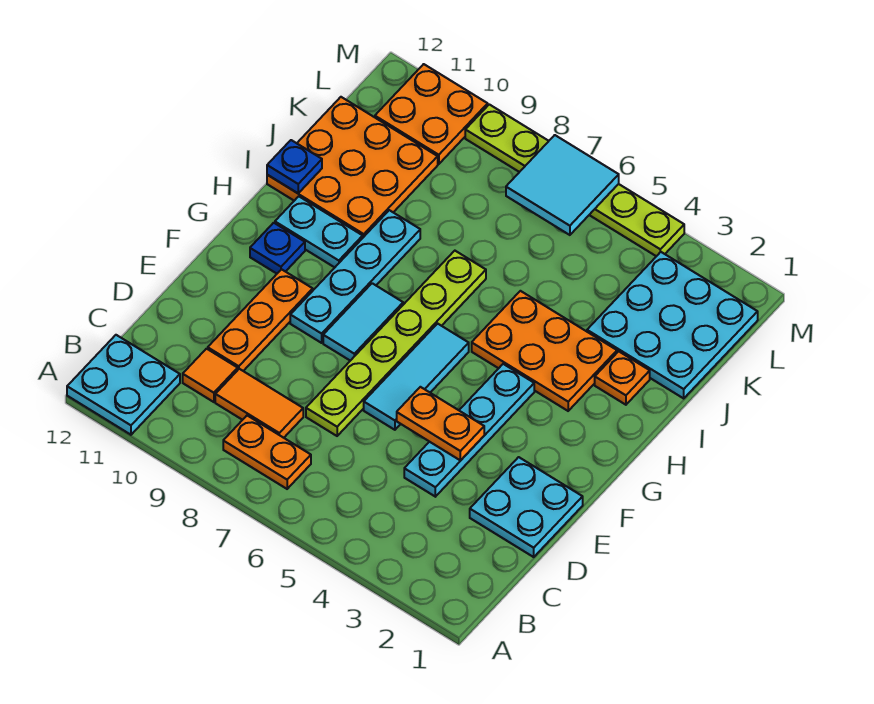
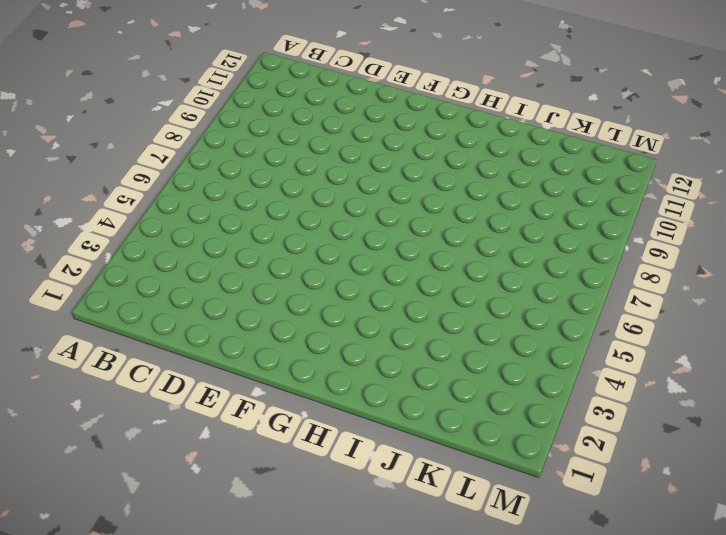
none -> cyan 2x2 plate [67,335,180,435]
none -> orange 1x2 plate [223,416,311,489]
none -> orange 1x2 tile [215,369,303,438]

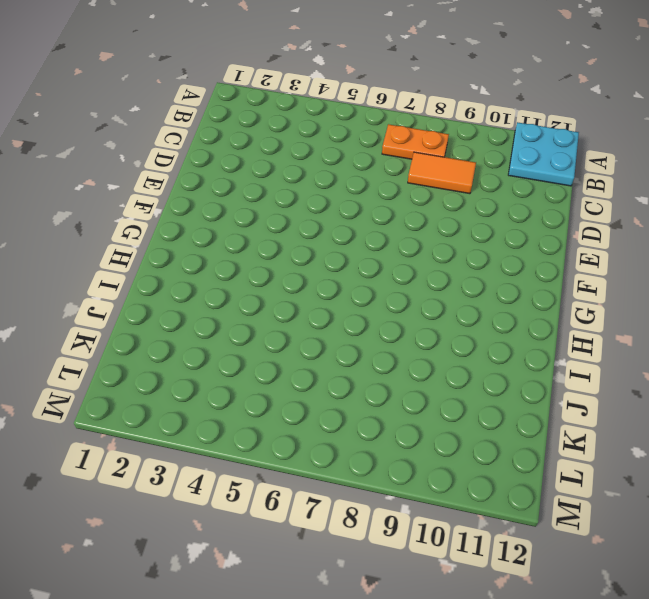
none -> orange 1x1 tile [183,349,238,402]
none -> cyan 2x2 plate [470,457,583,557]
none -> cyan 1x4 plate [404,364,534,497]

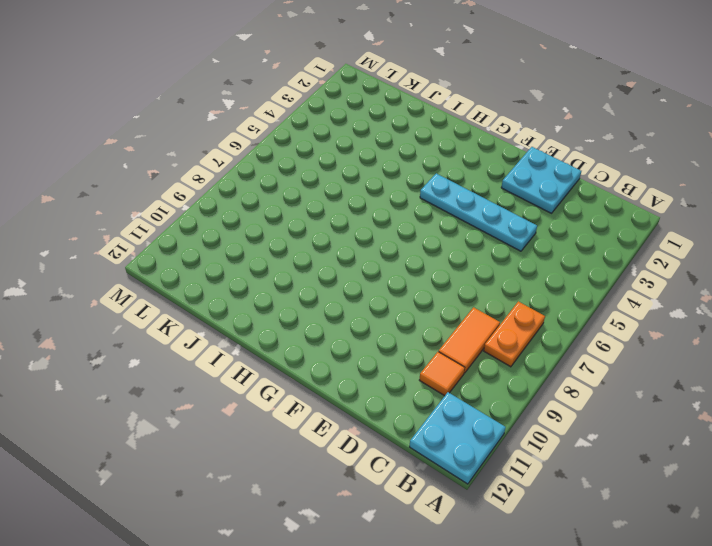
none -> lime 1x6 plate [306,251,486,436]
none -> orange 1x3 plate [208,269,313,371]
none -> cyan 1x3 tile [364,324,469,430]

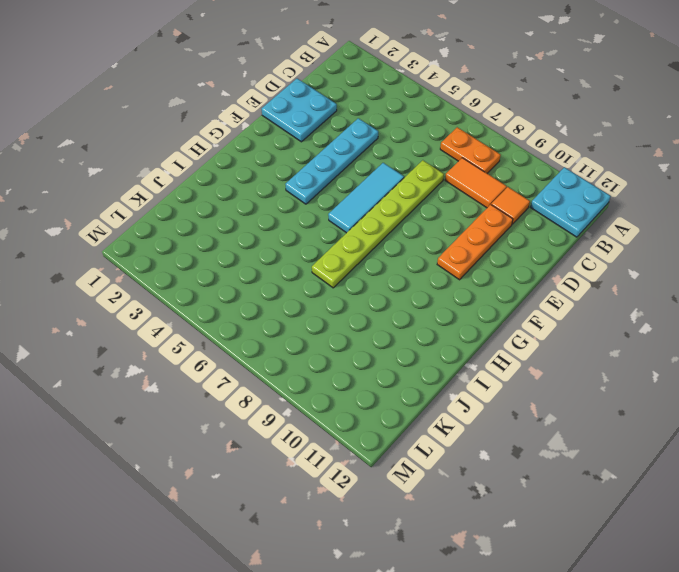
none -> cyan 1x2 tile [323,283,403,361]
none -> cyan 1x4 plate [290,210,420,343]
none -> blue 1x1 plate [250,223,305,274]

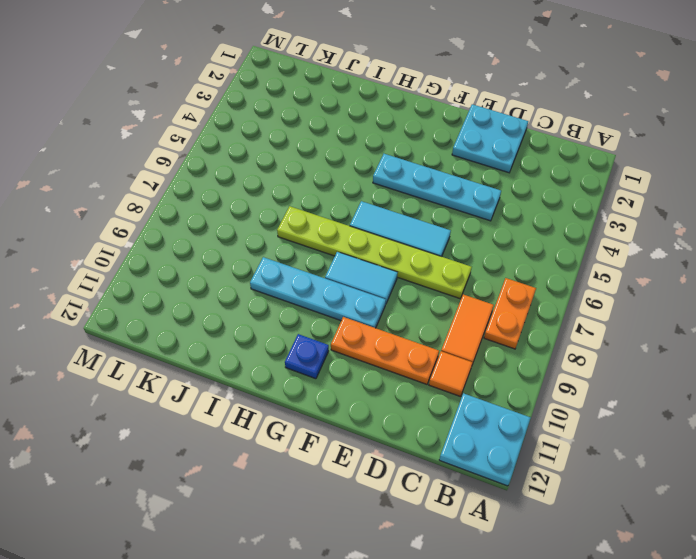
none -> orange 2x3 plate [472,291,617,411]
none -> cyan 1x2 plate [275,196,363,267]
none -> orange 1x1 plate [595,351,650,405]

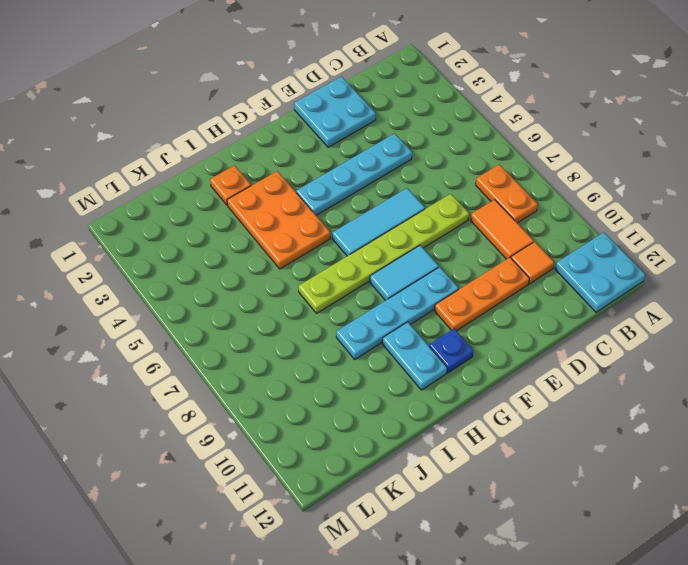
none -> orange 3x3 plate [267,97,438,237]
none -> cyan 3x3 plate [587,252,758,398]
none -> orange 2x2 plate [375,64,488,164]

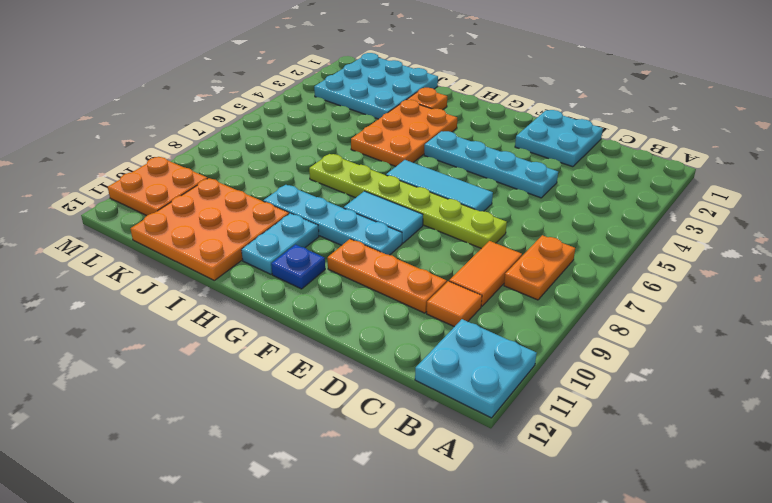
none -> lime 1x6 plate [465,104,684,256]
none -> orange 1x2 plate [397,387,484,460]
none -> blue 1x1 plate [267,140,322,193]

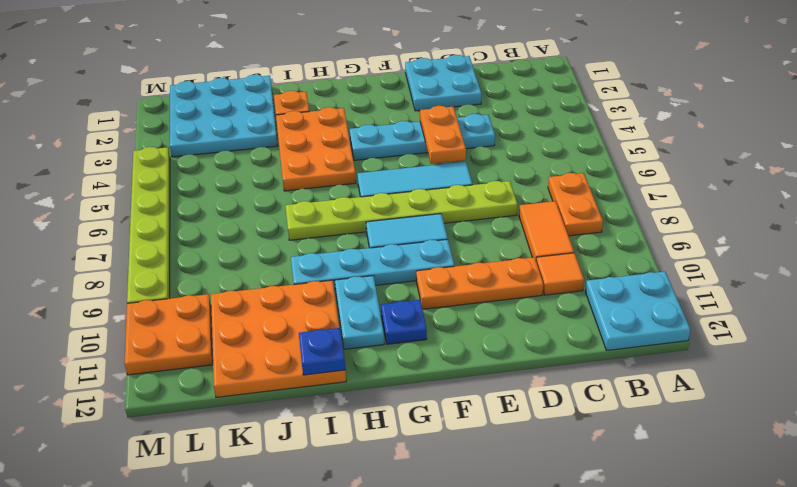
none -> cyan 2x2 tile [506,135,619,235]

